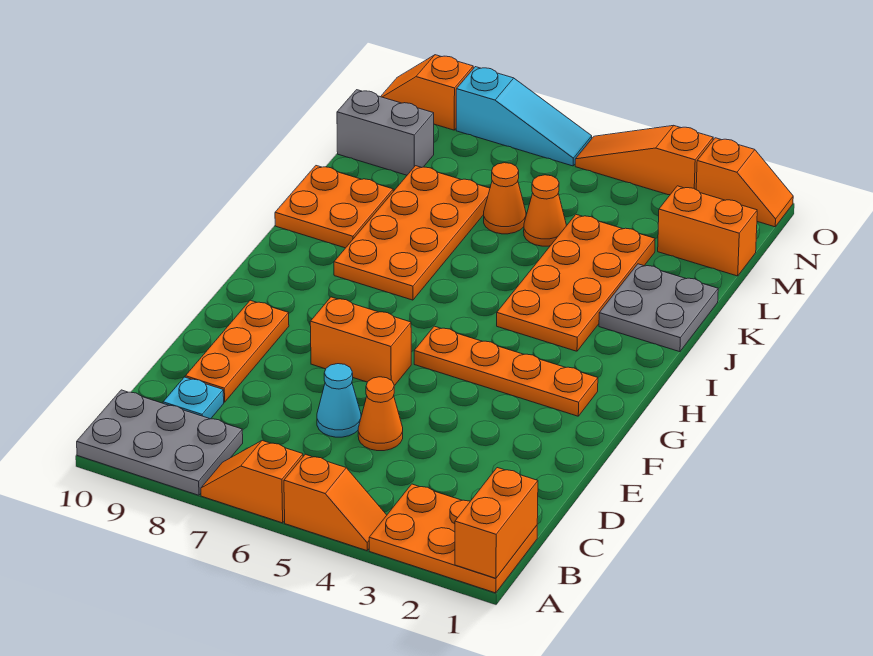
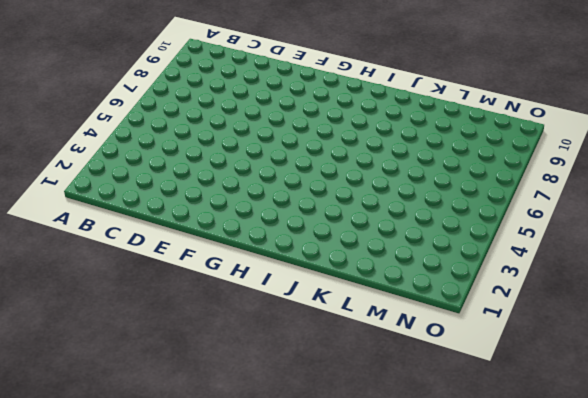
none -> orange 2x3 plate [369,484,537,593]
none -> orange 1x2 slope [284,454,387,551]
none -> orange 1x2 slope [201,441,303,523]

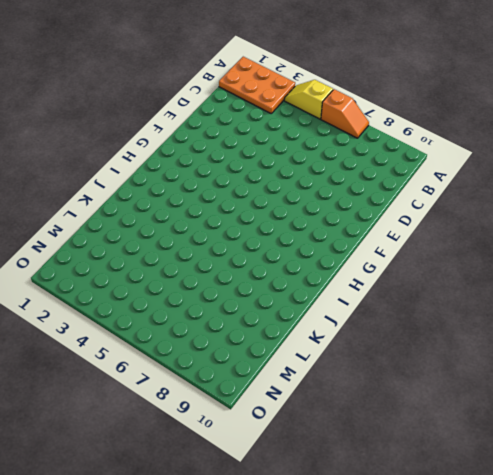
yellow 1x2 slope [284,80,333,119] -> orange 1x2 slope [284,454,387,551]
none -> grey 2x3 plate [77,390,243,495]
none -> cyan 1x1 plate [163,377,224,419]
none -> orange 1x1 cone [358,377,403,451]

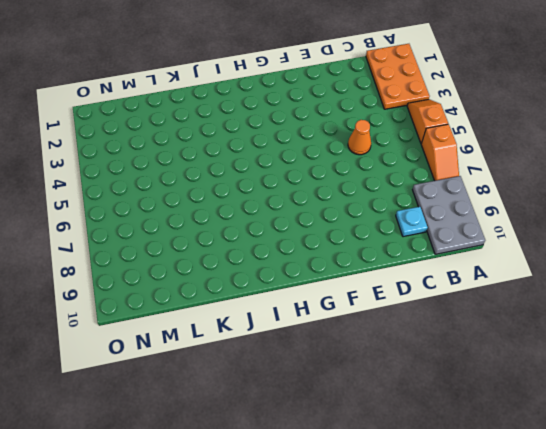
none -> cyan 1x1 cone [317,364,361,437]
none -> orange 1x3 plate [185,300,289,402]
none -> orange 1x2 brick [310,297,411,386]

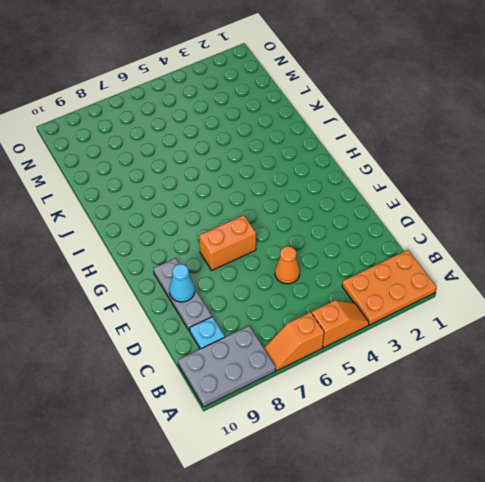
grey 1x3 plate [153,258,212,332] -> orange 1x3 plate [185,300,289,402]
cyan 1x1 cone [169,264,195,302] -> cyan 1x1 cone moved to [317,364,361,437]
none -> orange 1x4 plate [414,326,598,416]
none -> orange 2x4 plate [497,215,655,351]
none -> orange 2x4 plate [334,166,490,300]

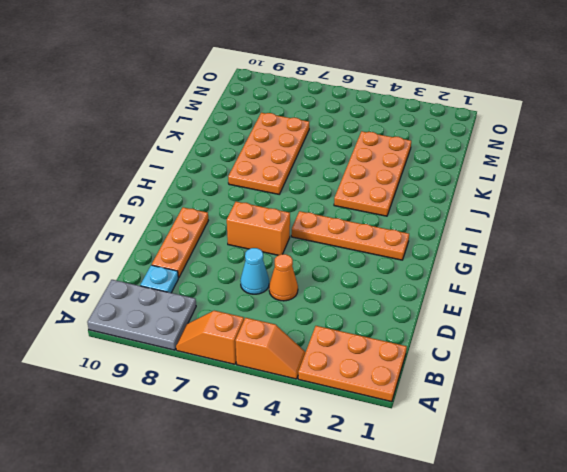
none -> grey 2x2 plate [599,264,718,352]
none -> orange 2x2 plate [275,166,393,248]
none -> orange 1x1 cone [524,175,566,246]

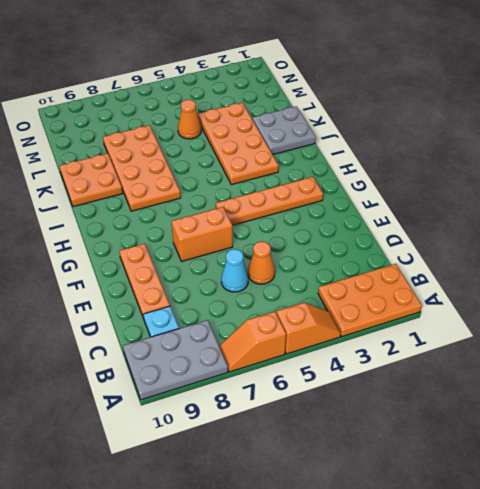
none -> orange 1x1 cone [484,163,526,234]
none -> orange 1x2 brick [658,186,757,276]
none -> grey 1x2 brick [337,90,434,175]

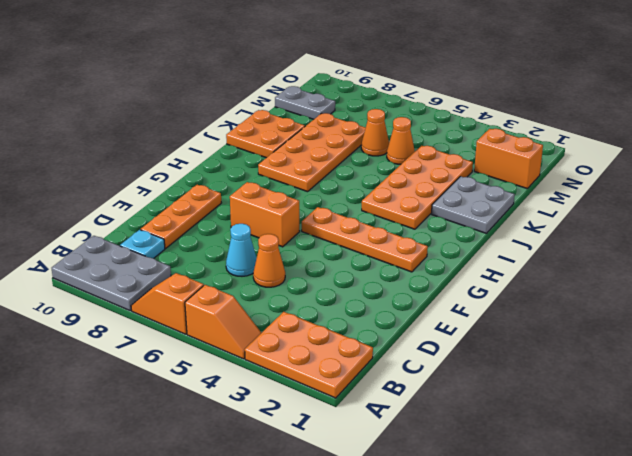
grey 1x2 plate [275,86,335,119] -> grey 1x2 brick [337,90,434,175]
none -> orange 1x2 slope [696,138,793,227]
none -> orange 1x3 slope [575,126,713,195]
none -> cyan 1x3 slope [456,67,592,166]

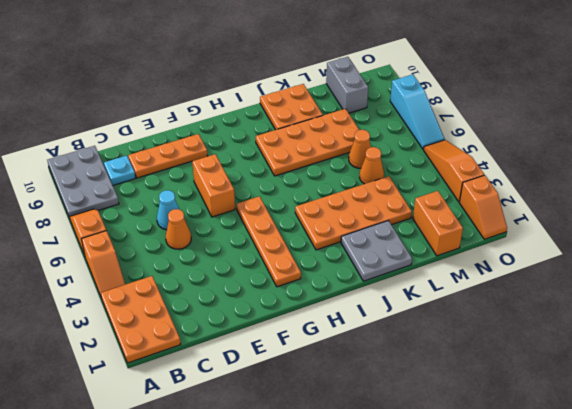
none -> orange 1x2 slope [381,55,473,130]
none -> orange 1x2 brick [455,468,538,578]

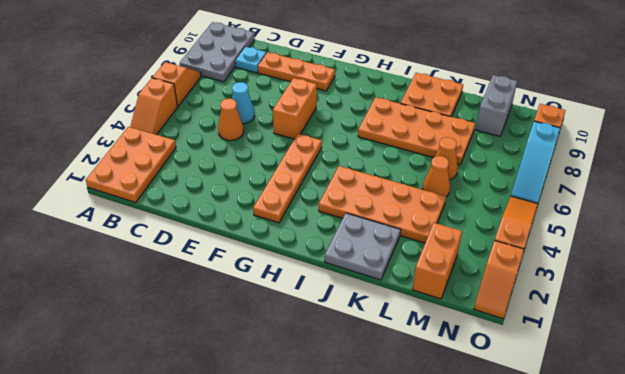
none -> orange 1x2 brick [455,468,538,578]

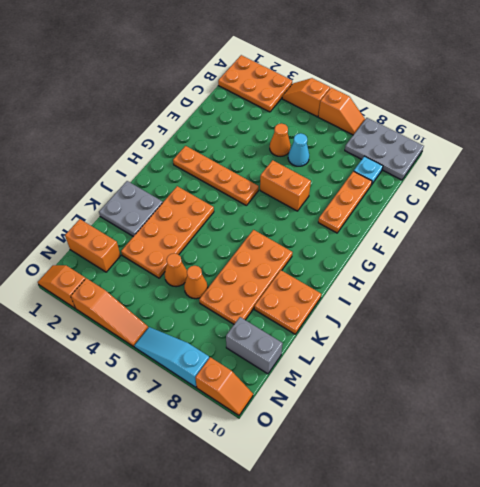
none -> orange 1x2 brick [455,468,538,578]

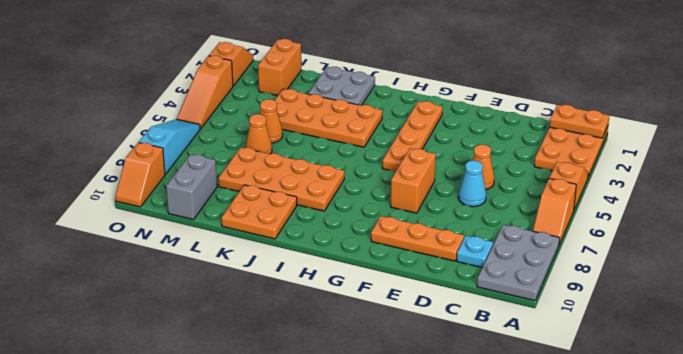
orange 1x2 plate [550,105,609,138] -> orange 1x2 brick [455,468,538,578]

